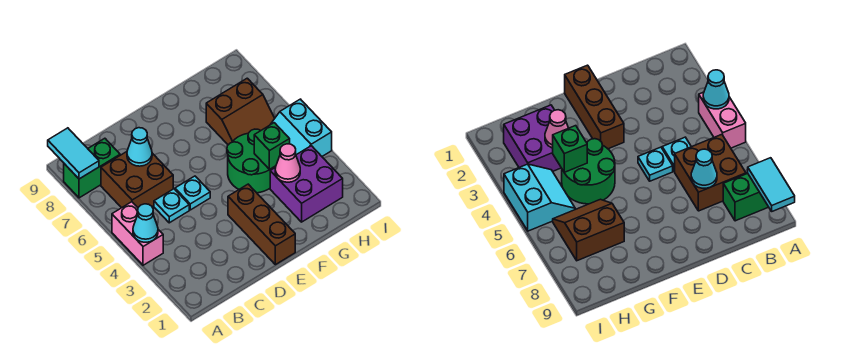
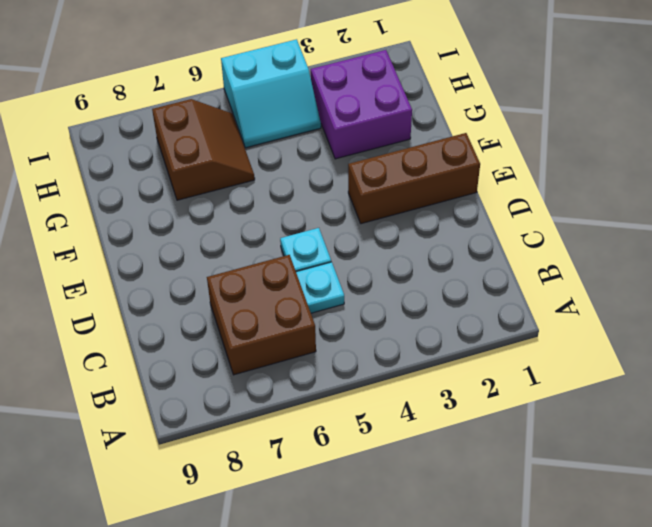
none -> pink 1x2 brick [112,202,163,265]
none -> green 1x2 brick [64,138,120,198]
none -> green 2x2 round brick [227,129,276,193]

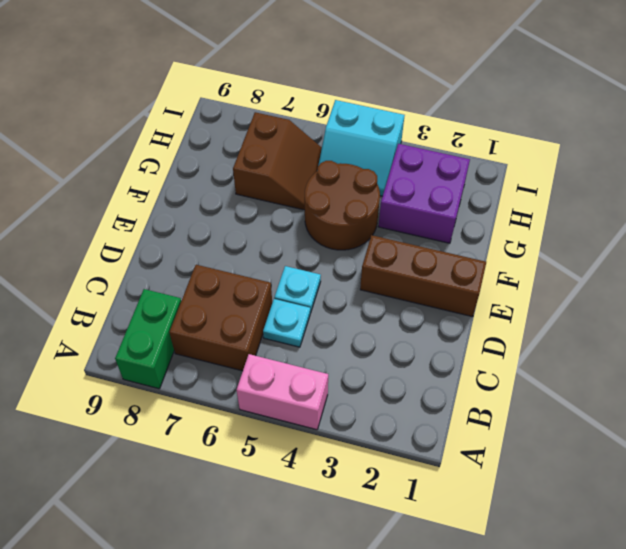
brown 2x2 round brick [305,161,380,250] -> green 2x2 round brick [227,129,276,193]
none -> cyan 1x1 cone [133,204,158,242]
none -> cyan 1x2 tile [48,128,99,179]
none -> cyan 1x1 cone [127,128,152,166]

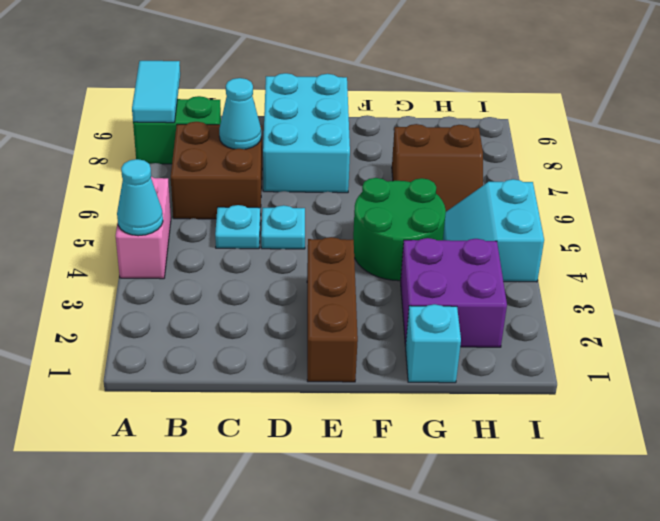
cyan 2x3 brick [263,73,350,193] -> none
cyan 1x1 brick [405,304,461,383] -> none
none -> pink 1x1 cone [275,144,300,182]
none -> green 1x1 brick [254,123,290,170]

